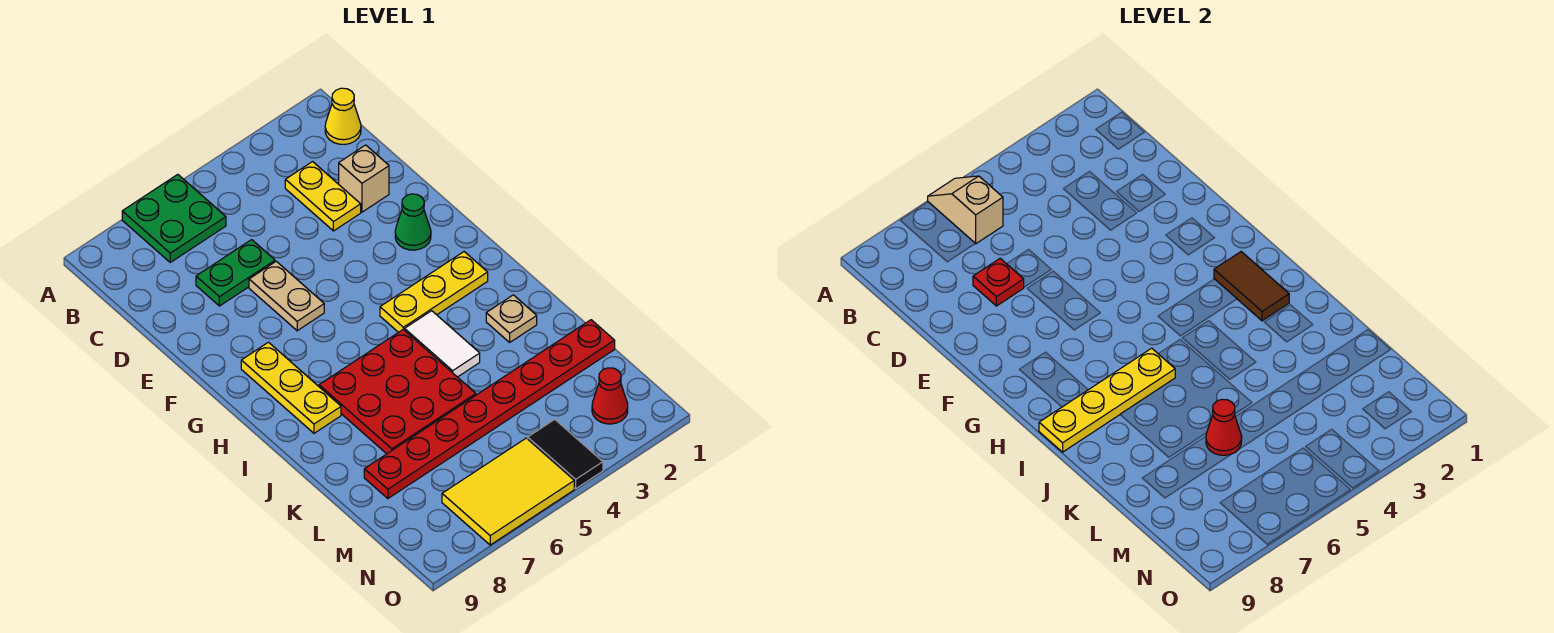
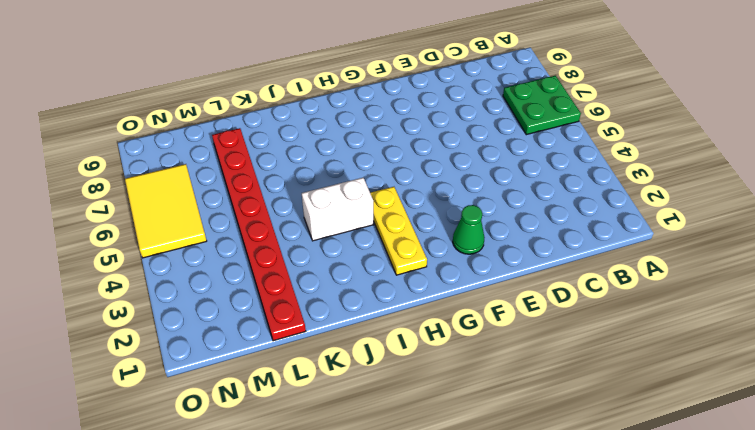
white 1x2 brick [302,178,374,241] -> white 1x2 tile [405,311,480,377]
none -> yellow 1x1 cone [325,88,361,144]
none -> yellow 1x2 plate [285,162,361,231]
none -> tan 1x1 brick [339,145,389,212]

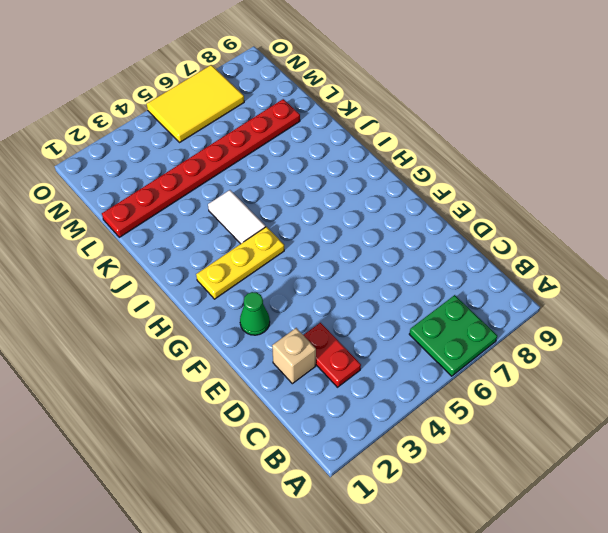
red 1x2 plate [304,323,361,387] -> yellow 1x2 plate [285,162,361,231]
none -> yellow 1x1 cone [325,88,361,144]
none -> green 1x2 plate [196,240,275,306]
none -> tan 1x2 plate [249,261,324,331]

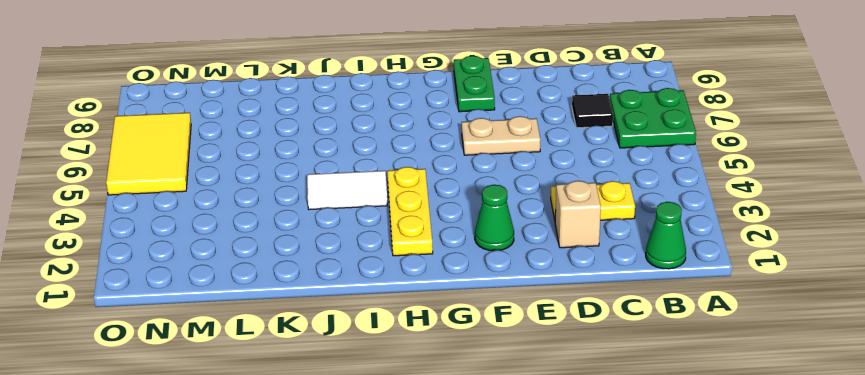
green 1x1 cone [646,202,686,269] -> yellow 1x1 cone [325,88,361,144]
black 1x1 tile [572,94,613,128] -> none
green 1x2 plate [454,56,495,112] -> green 1x2 plate moved to [196,240,275,306]
none -> yellow 1x3 plate [241,342,341,433]
none -> red 3x3 plate [319,330,476,454]
none -> tan 1x1 plate [486,295,537,342]

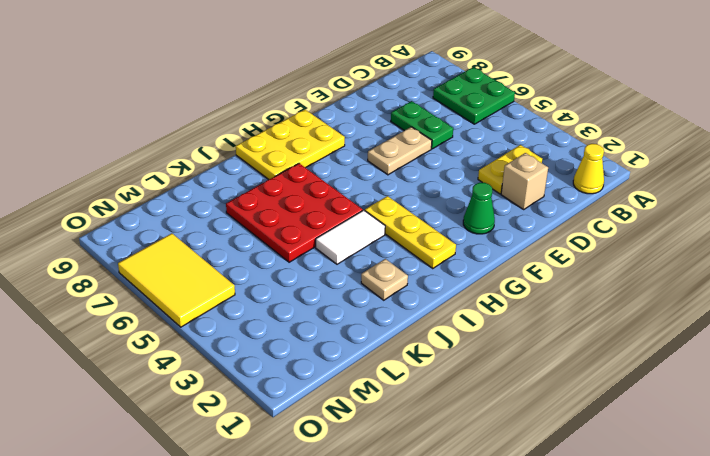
yellow 2x3 plate [236,110,345,179] -> yellow 1x3 plate [241,342,341,433]
none -> red 1x8 plate [364,320,615,499]
none -> red 1x1 cone [592,368,628,424]
none -> black 1x2 tile [528,419,603,489]

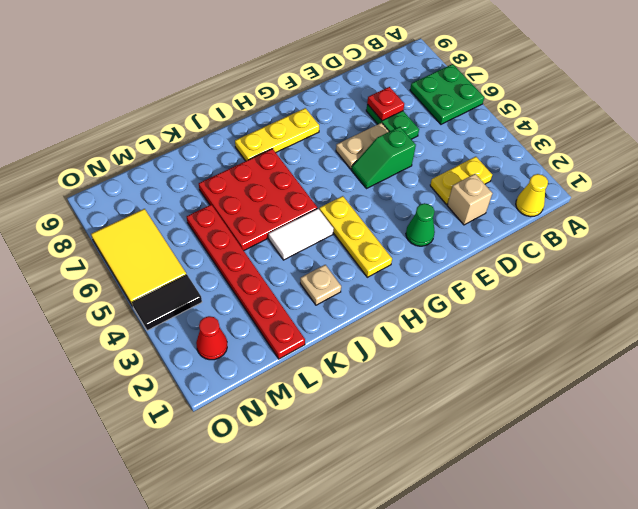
green 1x2 slope [351,127,416,188] -> none
red 1x6 plate [187,204,305,359] -> red 1x8 plate [364,320,615,499]
none -> tan 1x2 slope [928,176,1003,244]
none -> brown 1x2 tile [1214,252,1289,321]
none -> yellow 1x4 plate [1039,348,1175,452]

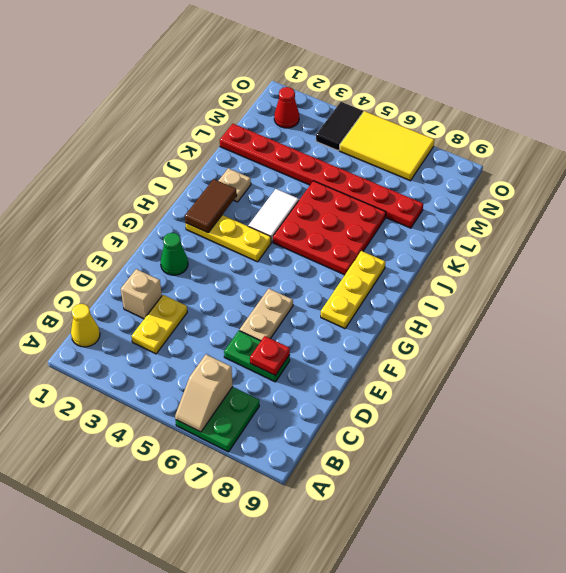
none -> yellow 1x4 plate [1039,348,1175,452]
none -> red 1x1 cone [1206,399,1242,455]

